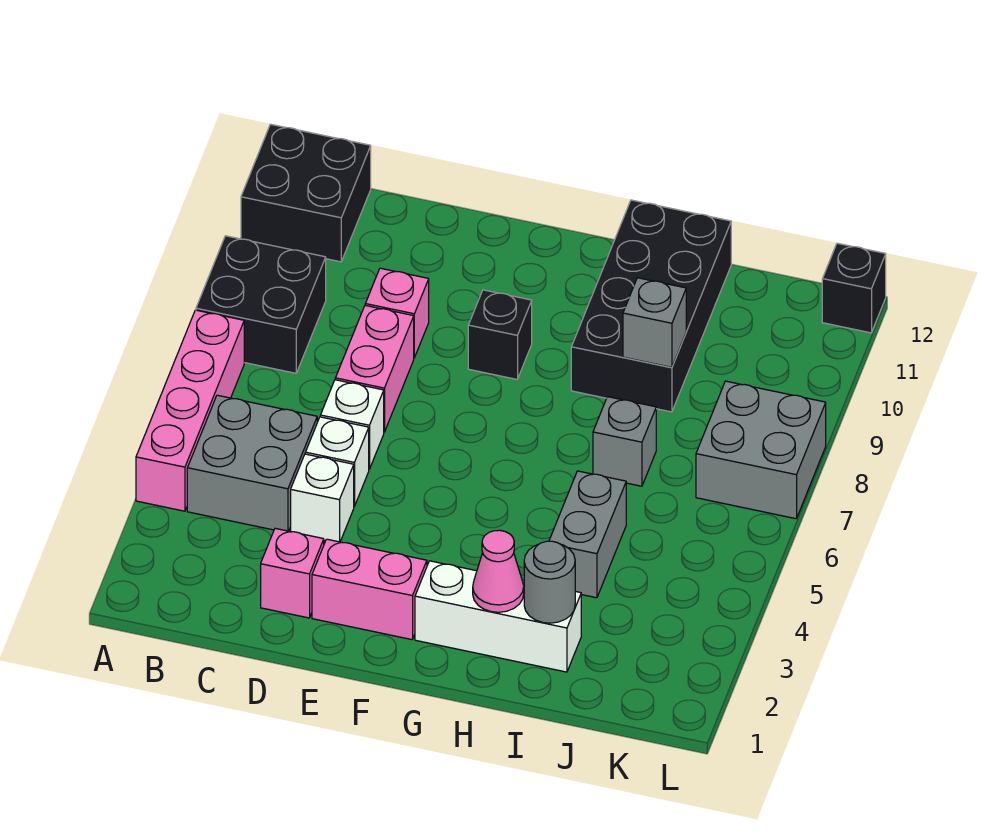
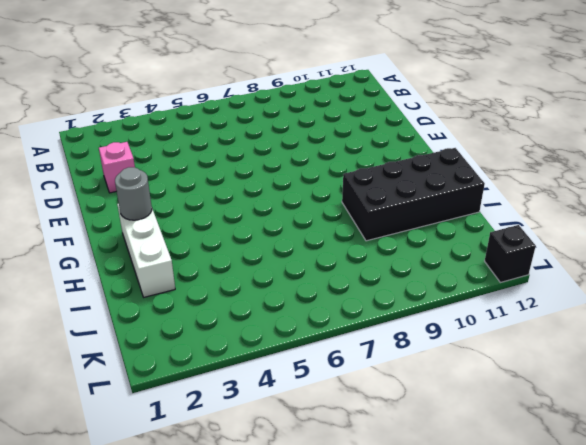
grey 1x1 round brick [115,167,152,220] -> grey 1x1 round brick moved to [524,541,575,623]
none -> pink 1x4 brick [136,310,244,511]
none -> black 2x2 brick [196,236,326,373]
none -> black 2x2 brick [241,124,371,262]

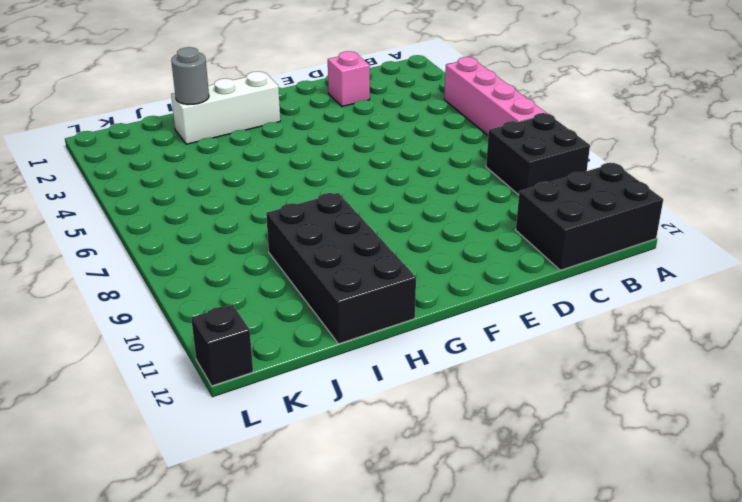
black 2x3 brick [516,163,663,270] -> black 2x2 brick [241,124,371,262]
none -> grey 2x2 brick [187,395,317,531]
none -> white 1x1 brick [291,454,354,542]
none -> white 1x1 brick [305,417,369,506]

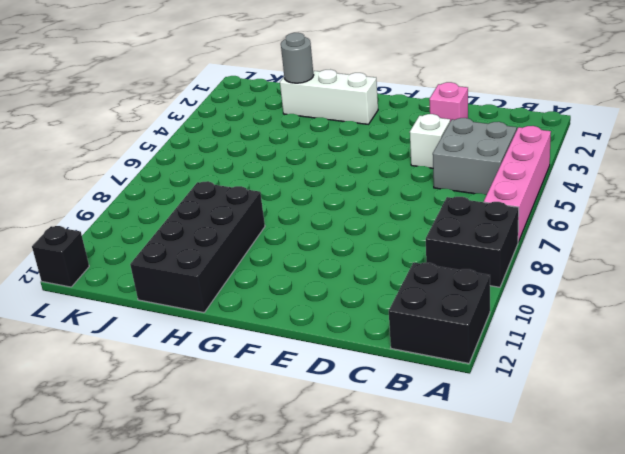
none -> white 1x1 brick [305,417,369,506]
none -> white 1x1 brick [320,380,384,469]
none -> pink 1x2 brick [335,305,414,432]

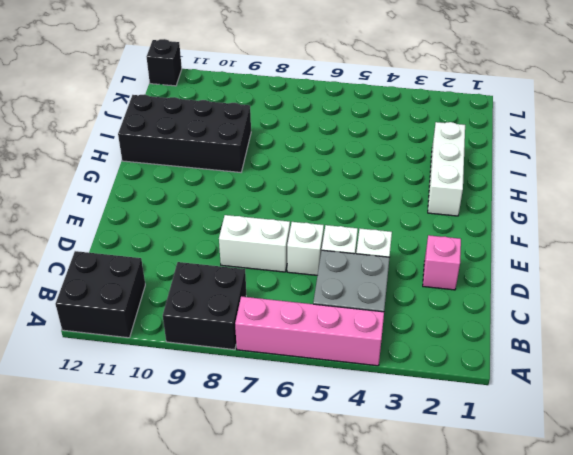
white 1x2 brick [219,215,290,272] -> pink 1x2 brick [335,305,414,432]
none -> pink 1x1 brick [365,268,429,358]
none -> pink 1x2 brick [312,539,427,640]
none -> black 1x1 brick [468,290,532,379]

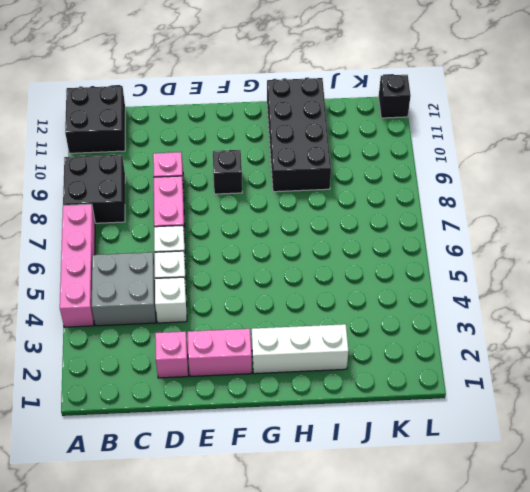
none -> grey 1x2 brick [549,471,626,598]
none -> grey 1x1 brick [593,397,656,486]
none -> grey 2x2 brick [696,381,826,519]

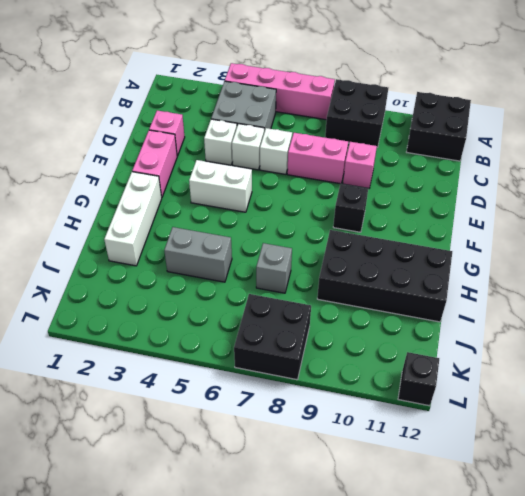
white 1x2 brick [189,160,252,212] -> none
black 2x2 brick [234,294,311,380] -> grey 2x2 brick [696,381,826,519]
none -> pink 1x1 cone [473,530,524,612]
none -> grey 1x1 round brick [524,541,575,623]
none -> grey 1x1 brick [623,278,686,367]

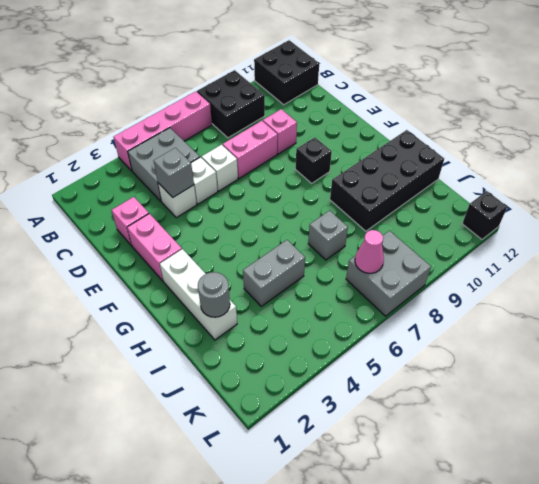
grey 1x1 brick [154,148,194,197] -> grey 1x1 brick moved to [623,278,686,367]
pink 1x1 cone [355,230,384,273] -> pink 1x1 cone moved to [473,530,524,612]

